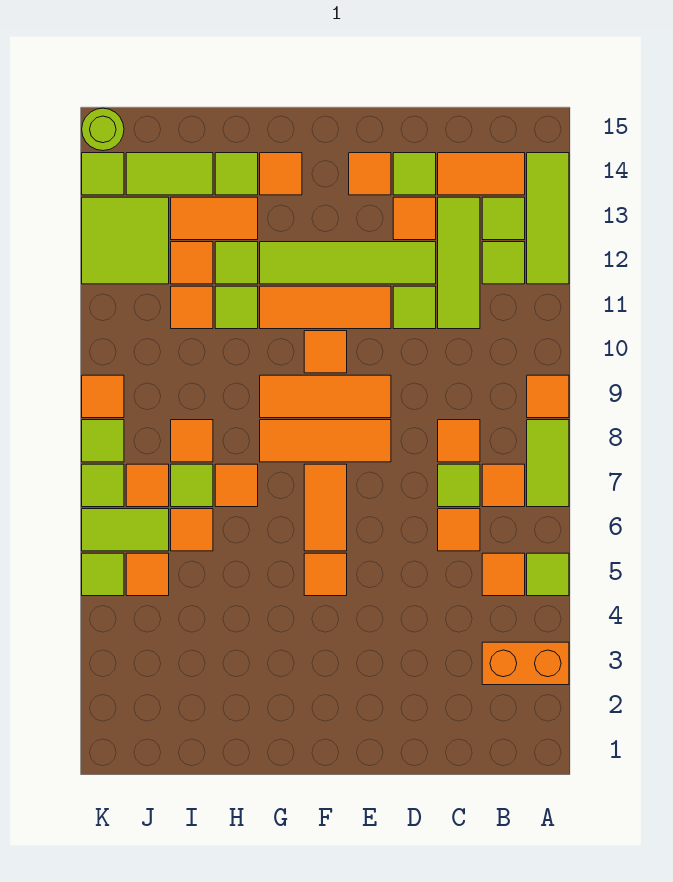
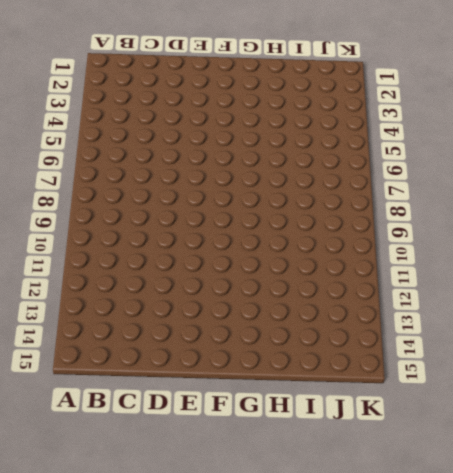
none -> orange 1x2 brick [482,642,569,685]
none -> lime 1x1 tile [527,553,569,596]
none -> lime 1x2 tile [527,420,569,507]
none -> orange 1x1 tile [527,375,569,418]

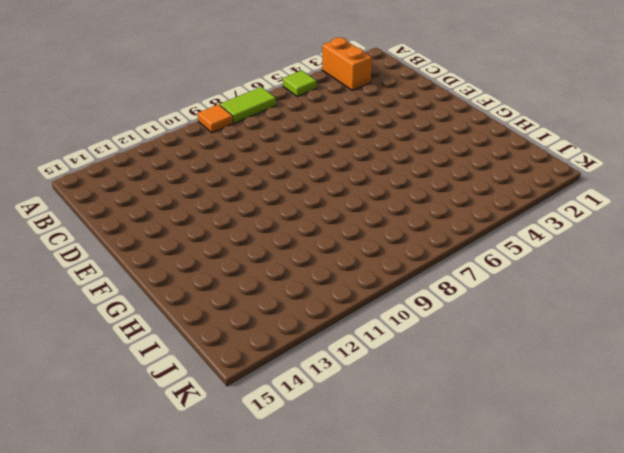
none -> lime 1x3 tile [527,153,569,284]
none -> orange 1x1 tile [482,553,525,596]
none -> orange 1x1 tile [482,464,525,507]
none -> lime 1x1 tile [482,242,525,284]

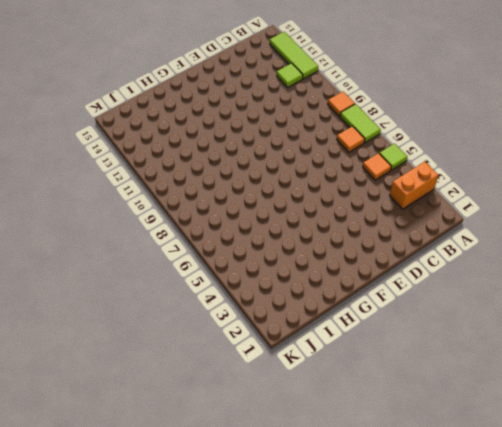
none -> lime 1x1 tile [482,197,525,240]
none -> orange 1x2 tile [438,153,525,195]
none -> orange 1x1 tile [438,509,480,551]
none -> lime 1x1 tile [438,464,480,507]

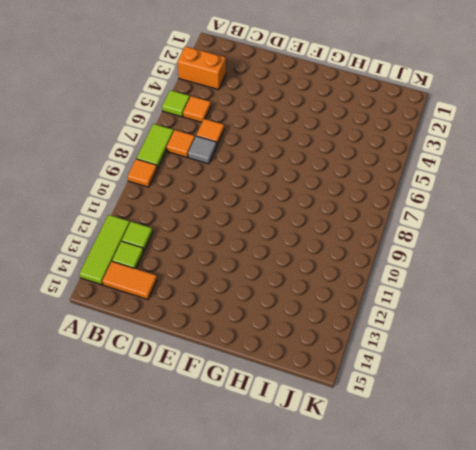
grey 1x1 tile [188,136,216,164] -> lime 1x1 tile [438,464,480,507]
none -> orange 1x1 tile [438,420,480,462]
none -> lime 1x3 tile [438,197,480,329]
none -> lime 1x1 tile [393,286,436,329]
none -> lime 1x4 tile [260,242,436,284]

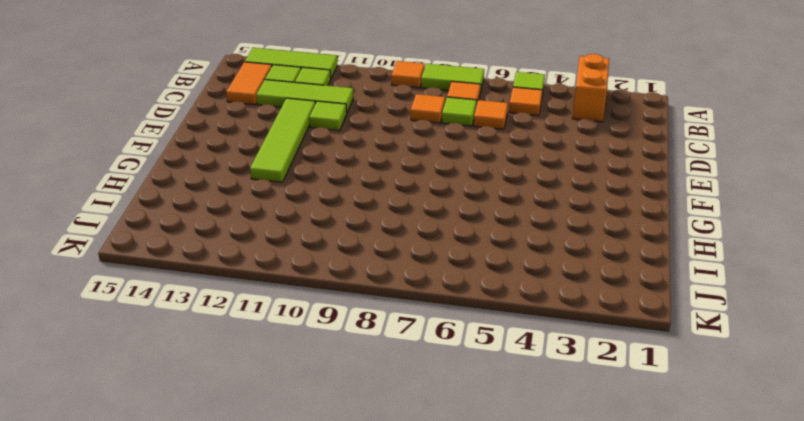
none -> orange 1x1 tile [393,197,436,240]
none -> lime 1x1 tile [393,153,436,195]
none -> orange 1x3 tile [260,420,391,462]
none -> orange 1x3 tile [260,375,391,418]

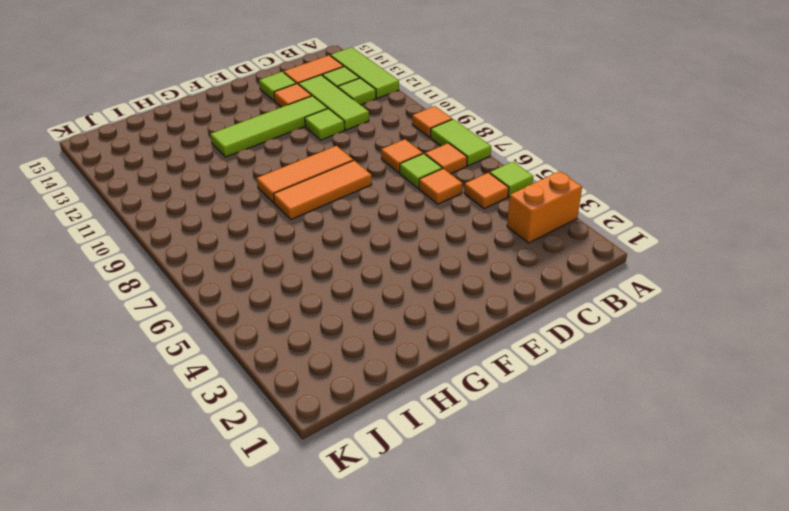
none -> orange 1x3 tile [260,286,391,329]
none -> orange 1x1 tile [349,153,391,195]
none -> orange 1x1 tile [304,553,347,596]
none -> orange 1x2 tile [304,464,347,551]

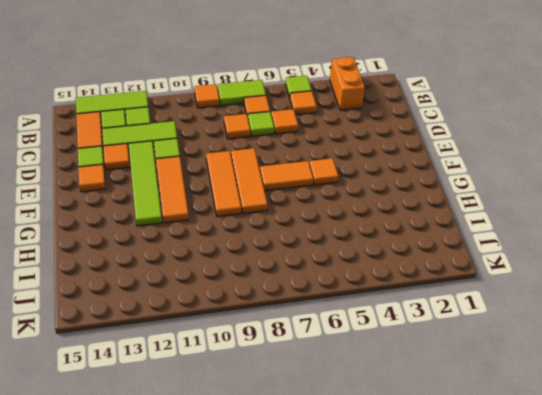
none -> orange 1x1 tile [304,331,347,373]
none -> orange 1x1 tile [260,153,302,195]
none -> orange 1x1 tile [215,464,258,507]
none -> lime 1x1 tile [215,286,258,329]

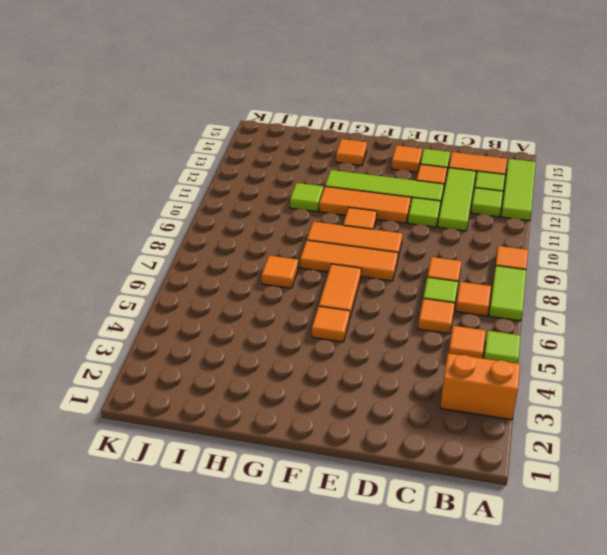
none -> lime 1x1 tile [215,242,258,284]
none -> orange 1x2 tile [171,197,258,240]
none -> lime 1x1 tile [215,153,258,195]
none -> orange 1x1 tile [171,509,213,551]

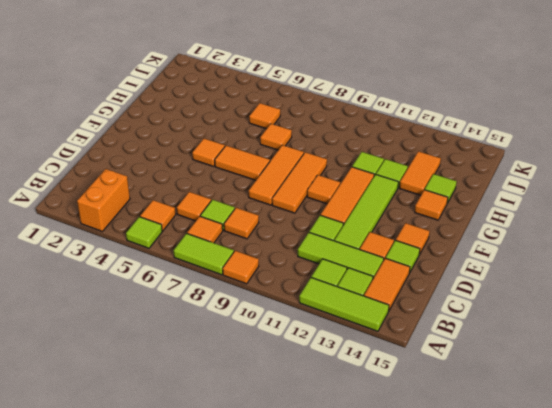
none -> lime 1x1 tile [171,464,213,507]
none -> orange 1x1 tile [171,420,213,462]
none -> orange 1x1 tile [171,286,213,329]
none -> orange 1x1 tile [171,242,213,284]

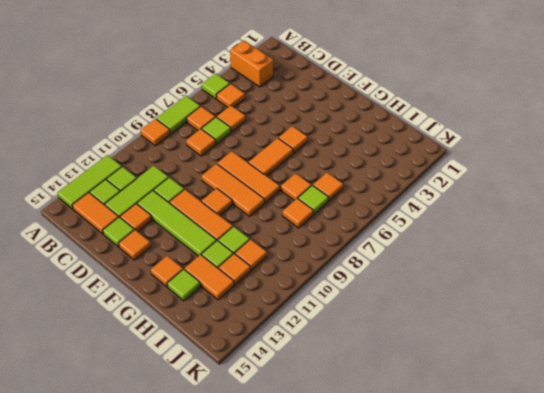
none -> lime 1x2 tile [126,153,213,195]
none -> orange 1x1 tile [126,553,169,596]
none -> lime 1x2 tile [82,509,169,551]
none -> orange 1x1 tile [126,464,169,507]

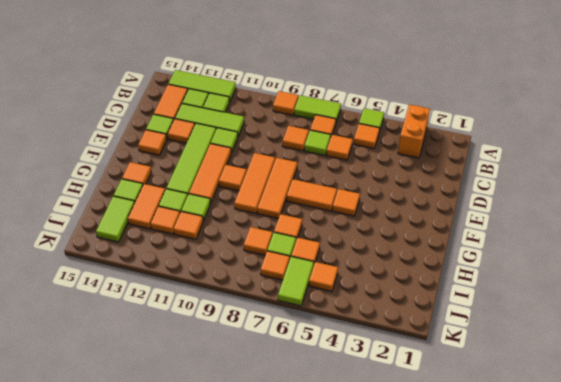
none -> lime 2x2 tile [82,197,169,284]
none -> lime 1x1 tile [82,553,124,596]
none -> lime 1x1 tile [82,464,124,507]
none -> lime 1x1 tile [82,420,124,462]

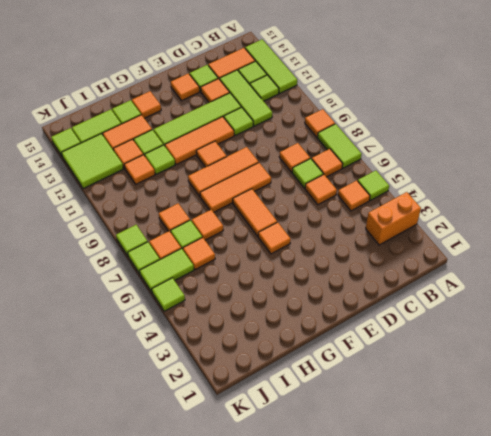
none -> orange 1x1 tile [126,553,169,596]
none -> orange 1x1 tile [82,375,124,418]
none -> lime 1x1 round brick [82,108,124,151]

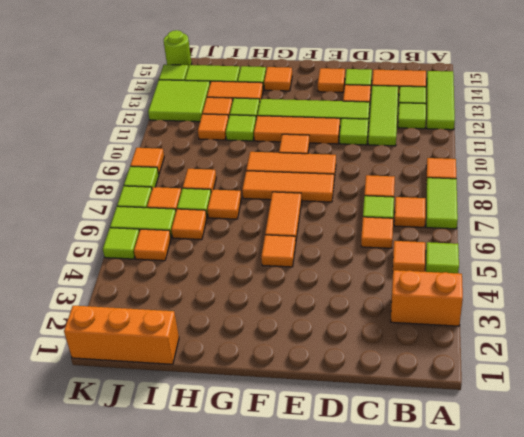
orange 1x3 brick [64,306,179,364] -> none

